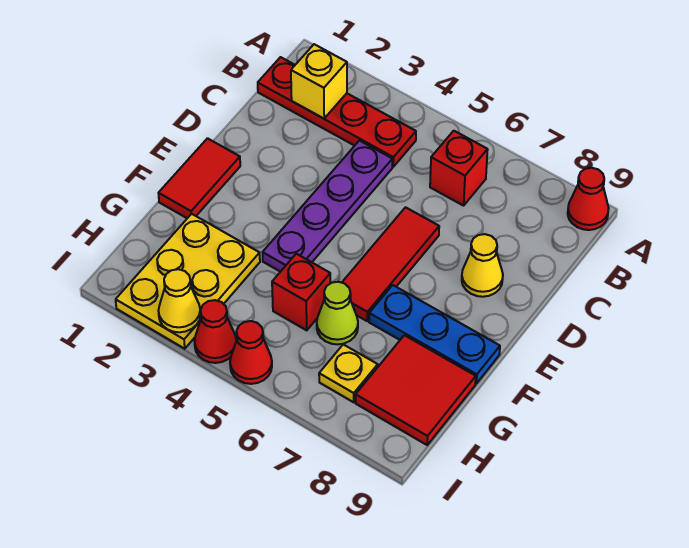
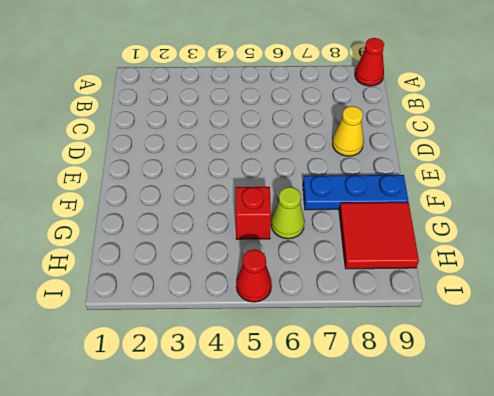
none -> red 1x4 plate [258,57,416,167]
none -> red 1x1 brick [430,131,488,206]
none -> purple 1x4 plate [263,141,392,272]

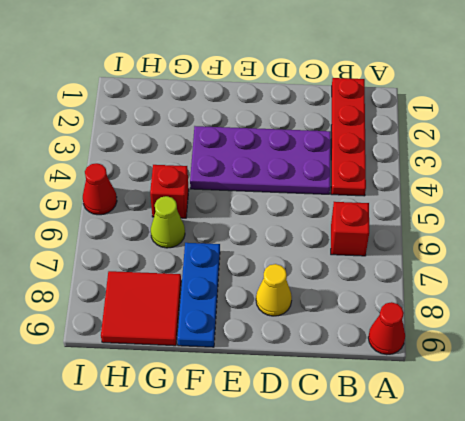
purple 2x4 plate [190,126,331,194] -> purple 1x4 plate [263,141,392,272]
none -> red 1x3 tile [342,207,439,321]
none -> red 1x2 tile [158,138,240,218]
none -> yellow 2x3 plate [116,214,260,349]

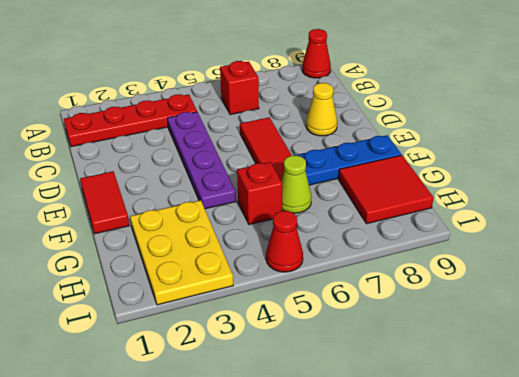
none -> yellow 1x1 plate [319,344,378,402]
none -> red 1x1 cone [195,300,236,363]
none -> yellow 1x1 brick [291,44,347,119]

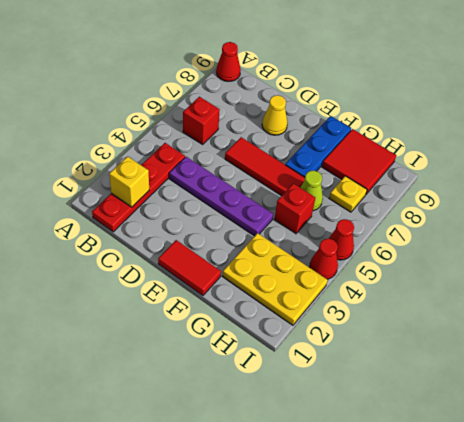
none -> yellow 1x1 cone [158,269,200,332]

